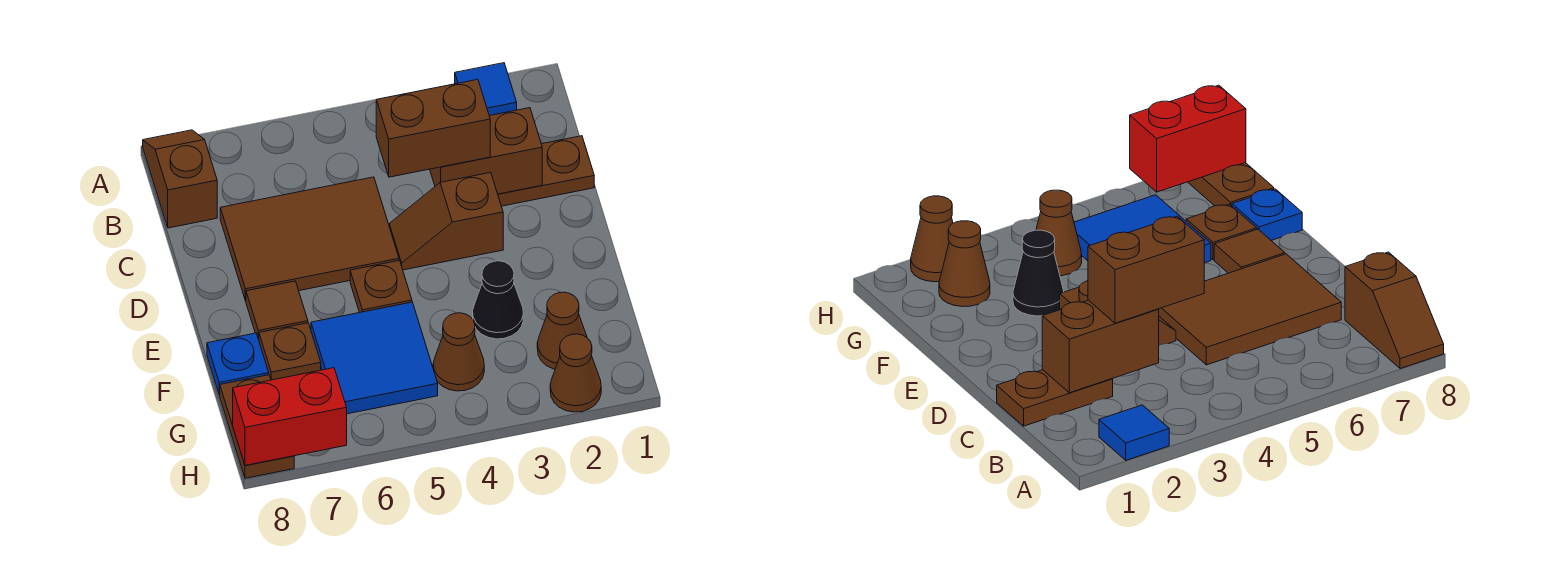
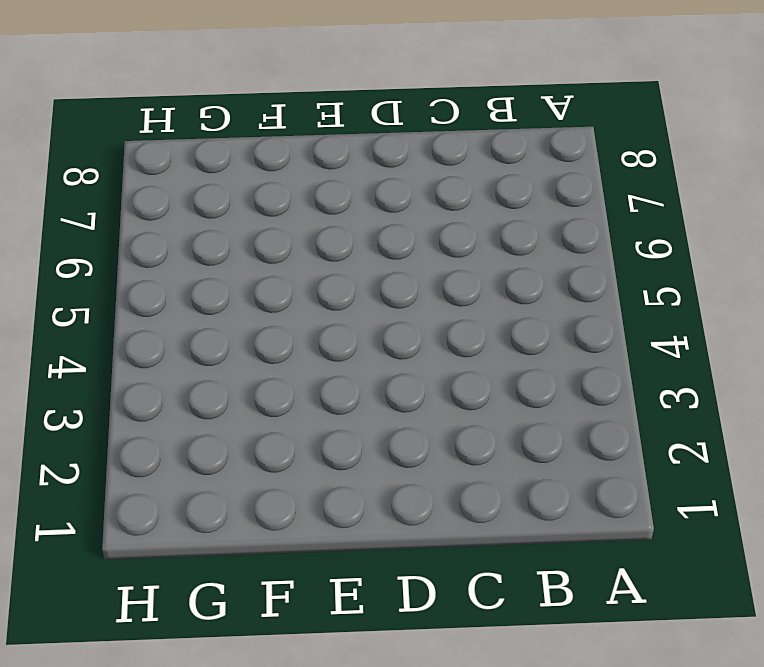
none -> blue 1x1 tile [455,63,517,116]
none -> brown 1x2 slope [143,130,217,228]
none -> brown 1x2 plate [498,136,594,206]

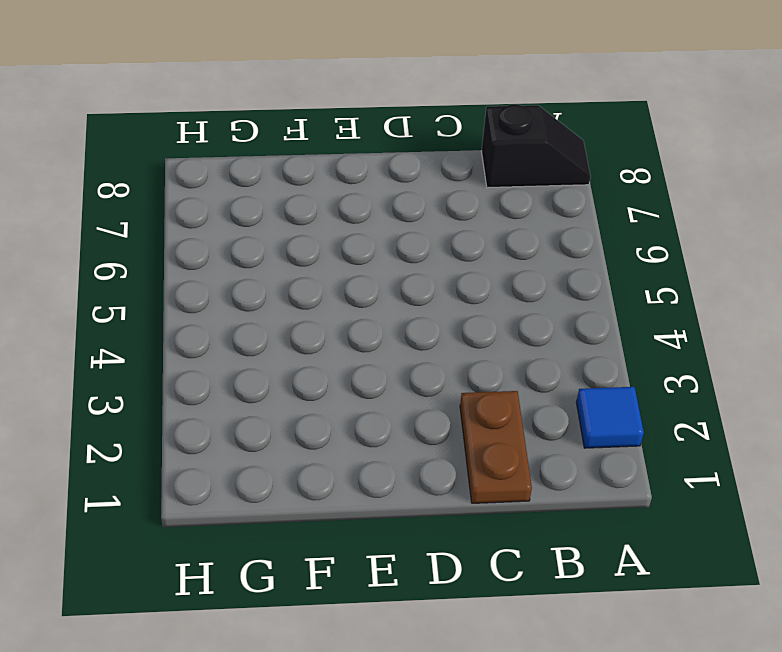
black 1x2 slope [481,104,591,188] -> brown 1x2 slope [143,130,217,228]
none -> brown 2x3 tile [220,177,399,301]
none -> brown 1x2 slope [389,172,503,270]
none -> brown 1x1 plate [350,260,412,313]

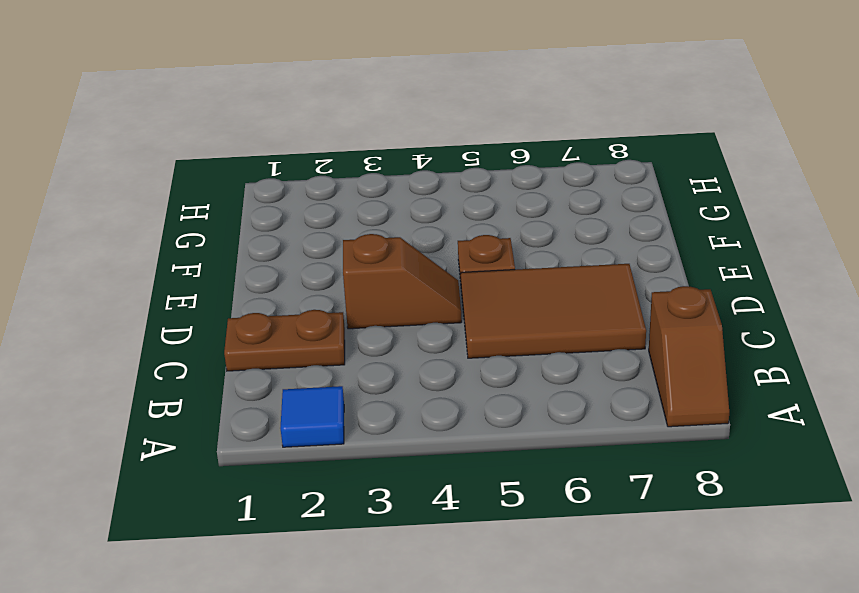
none -> brown 1x1 tile [246,281,308,340]
none -> black 1x1 cone [473,261,523,339]
none -> blue 2x2 tile [311,302,438,414]

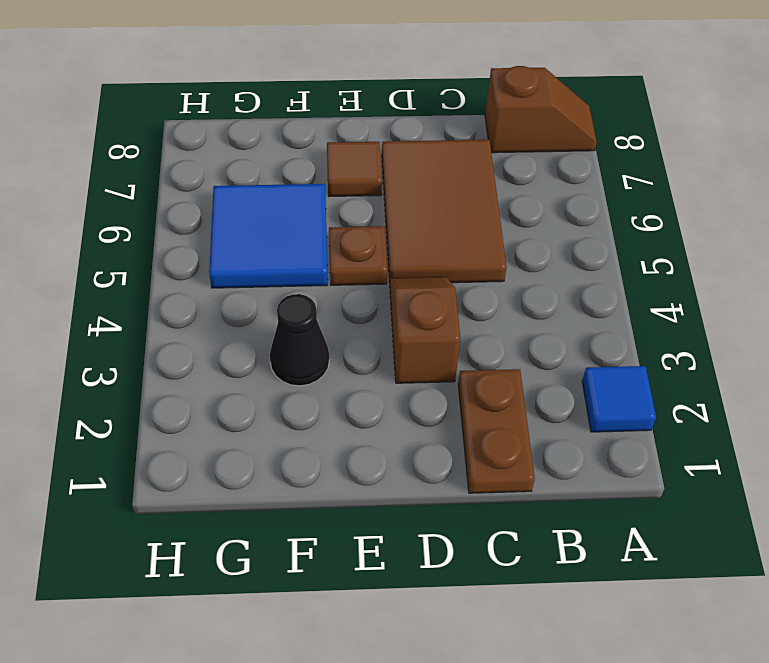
none -> brown 1x1 plate [259,323,321,380]
none -> blue 1x1 plate [207,333,269,395]
none -> brown 1x1 cone [537,292,587,369]

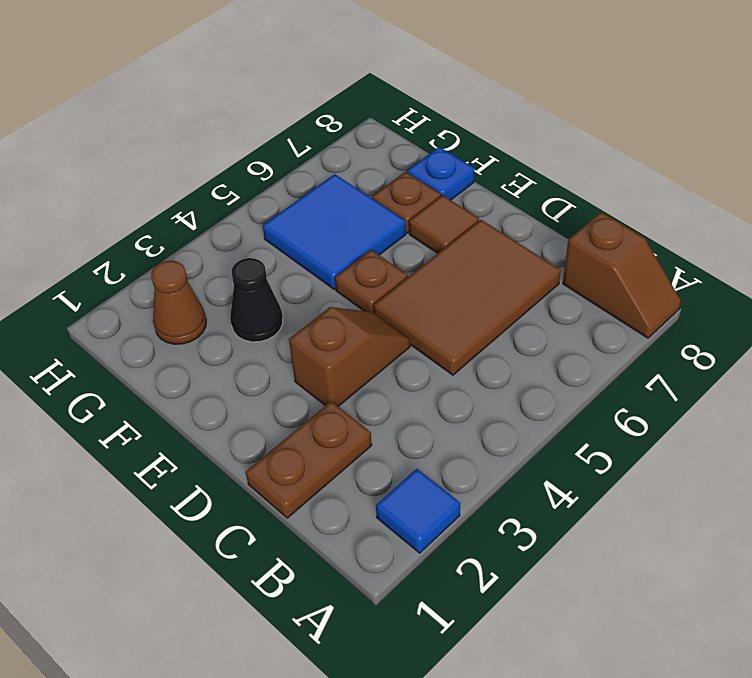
none -> brown 1x1 cone [433,313,484,391]
none -> brown 1x2 plate [220,375,294,478]
none -> brown 1x1 cone [550,334,601,412]

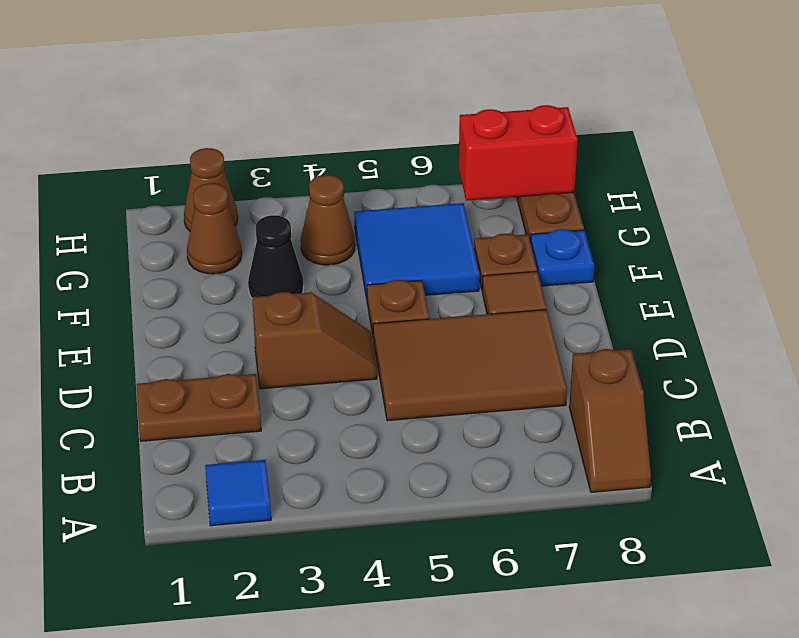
none -> brown 1x2 brick [430,108,542,194]
none -> brown 1x2 brick [376,79,490,177]

